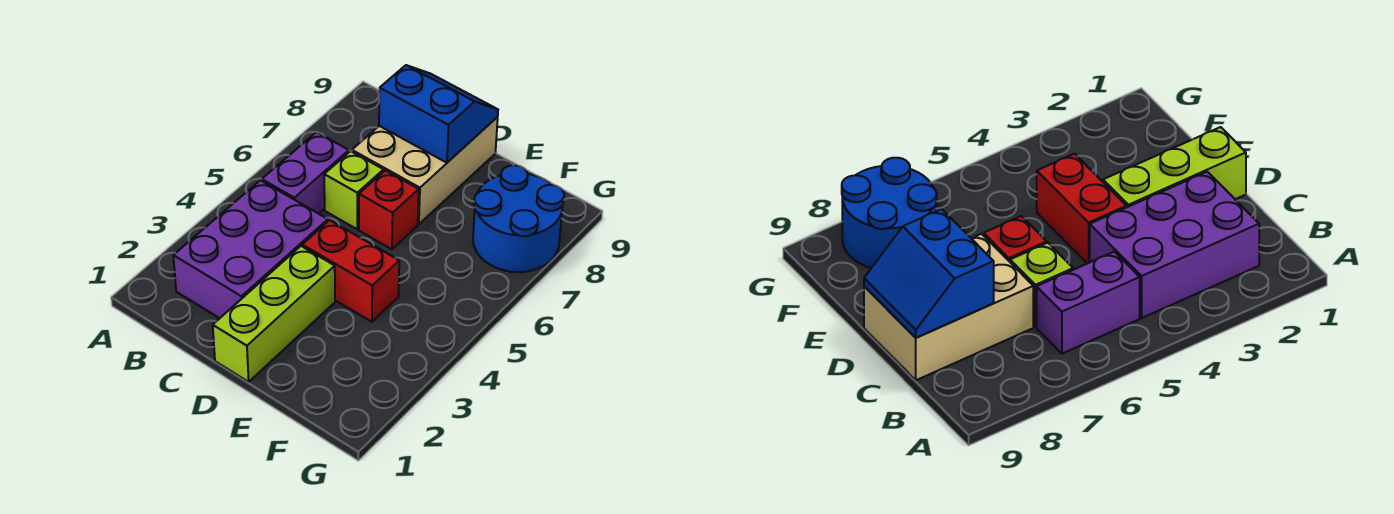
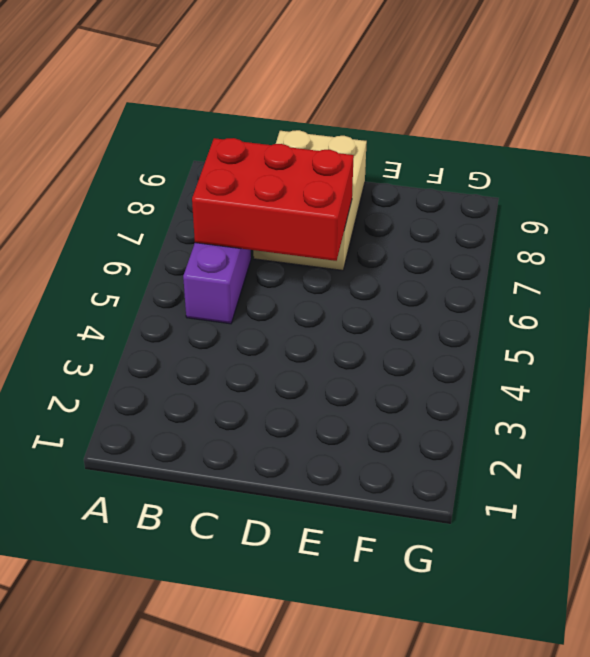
red 2x3 brick [192,138,354,261] -> none
none -> purple 2x3 brick [173,180,328,318]
none -> lime 1x1 brick [324,151,384,229]

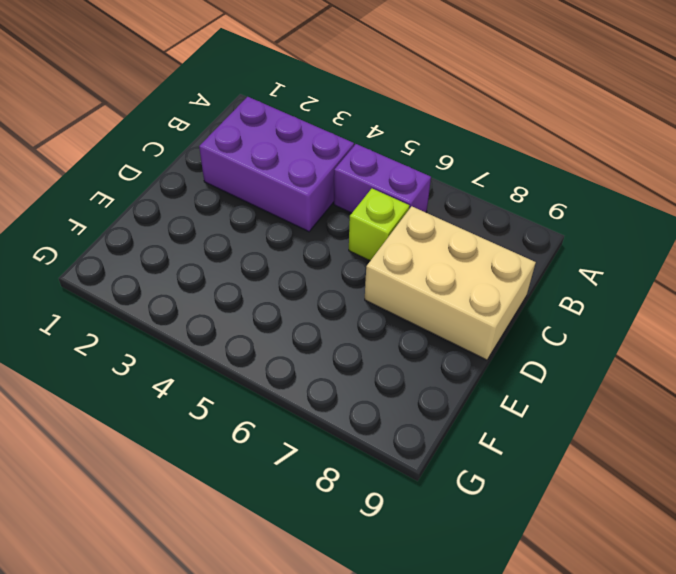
none -> lime 1x3 brick [213,246,335,382]
none -> red 1x2 brick [302,220,399,322]

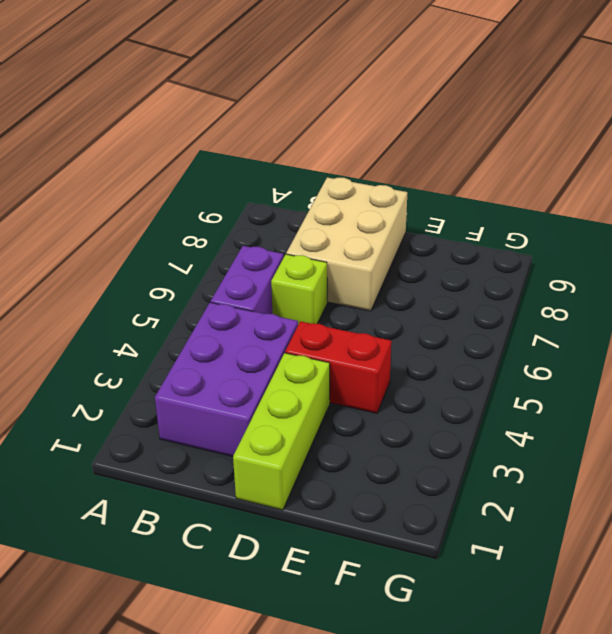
none -> red 1x1 brick [359,170,419,249]
none -> blue 2x2 round brick [473,165,564,272]

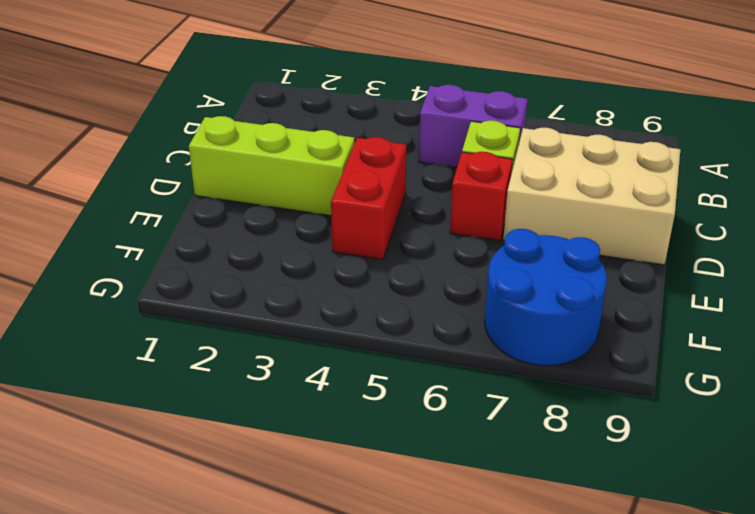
none -> purple 2x3 brick [173,180,328,318]
none -> blue 2x2 slope [379,65,498,163]

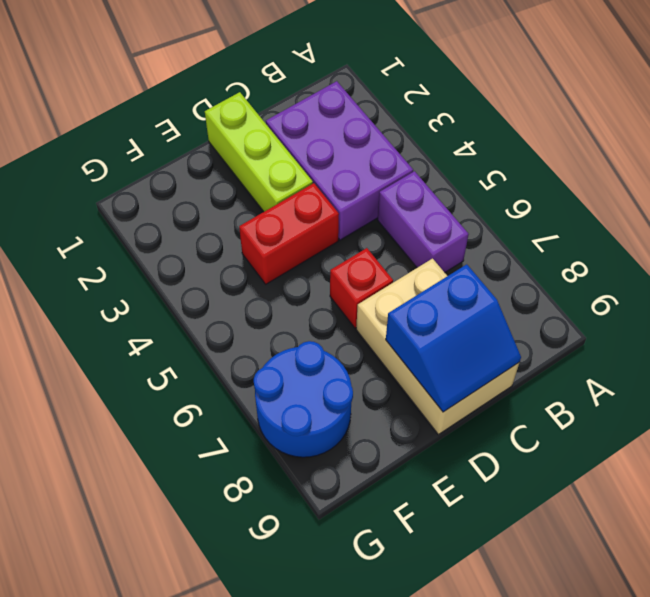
none -> lime 1x1 brick [324,151,384,229]

